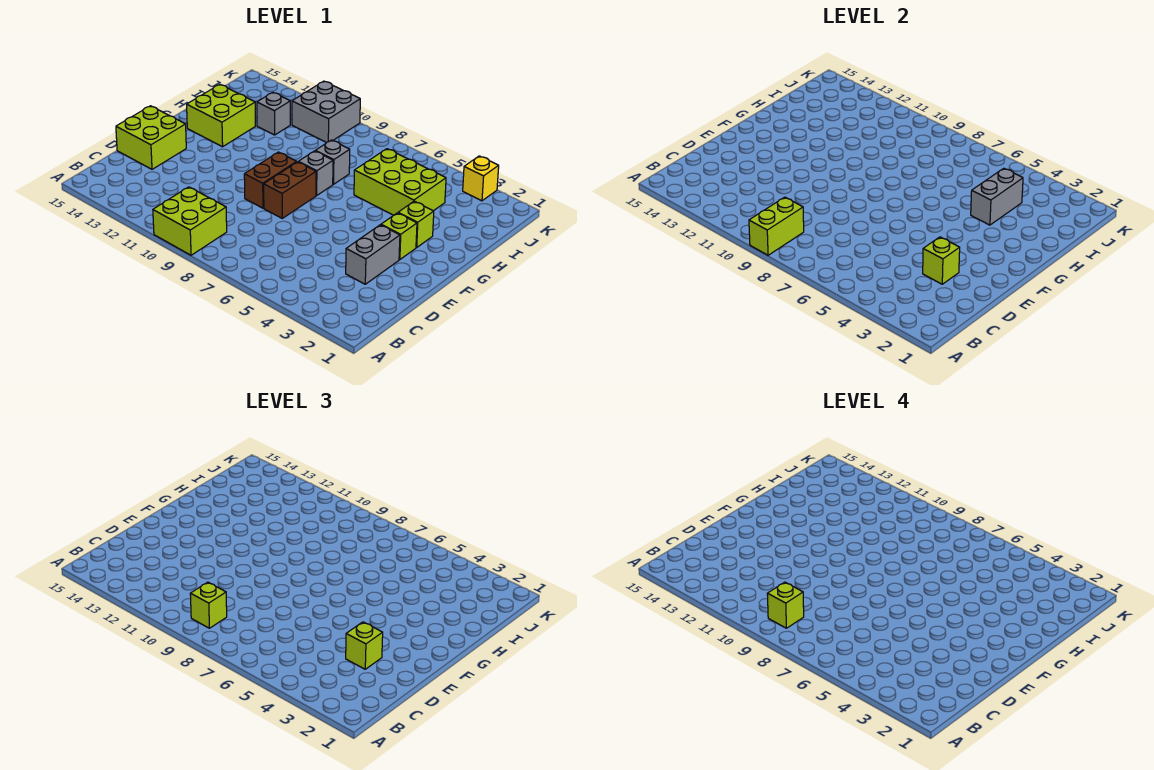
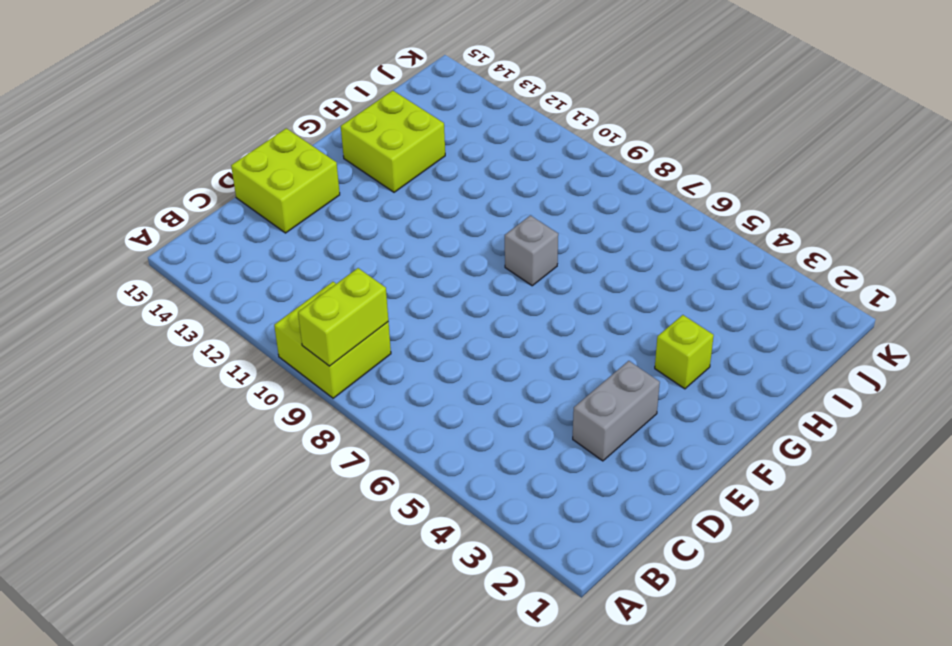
none -> brown 1x2 brick [264,162,316,218]
none -> brown 1x2 brick [244,152,297,208]
none -> lime 1x1 brick [381,213,417,260]

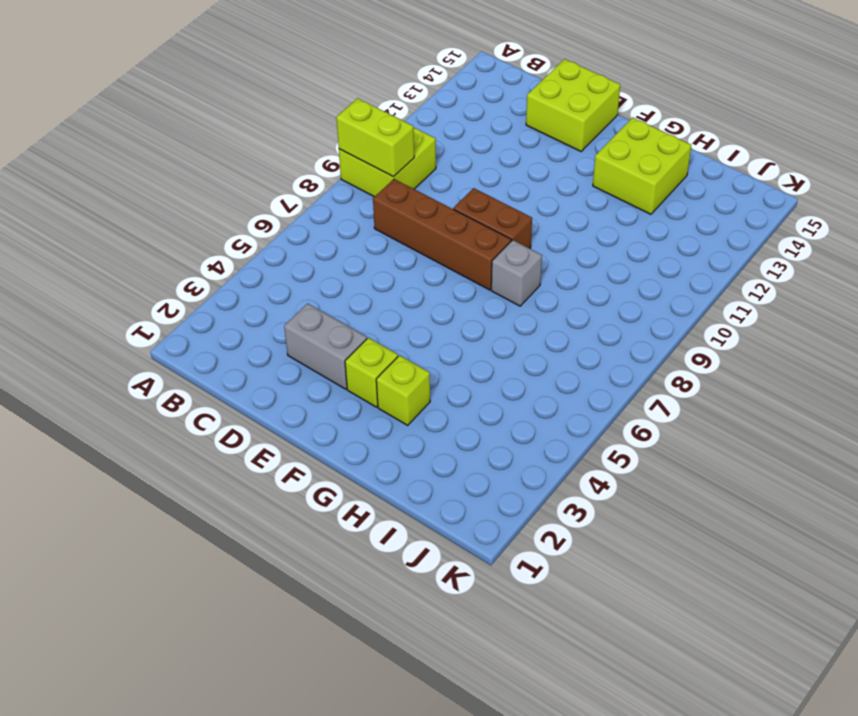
brown 1x4 brick [373,179,511,290] -> brown 1x2 brick [264,162,316,218]
none -> lime 2x3 brick [354,149,446,215]
none -> grey 1x1 brick [316,140,350,184]
none -> grey 1x1 brick [257,92,290,135]

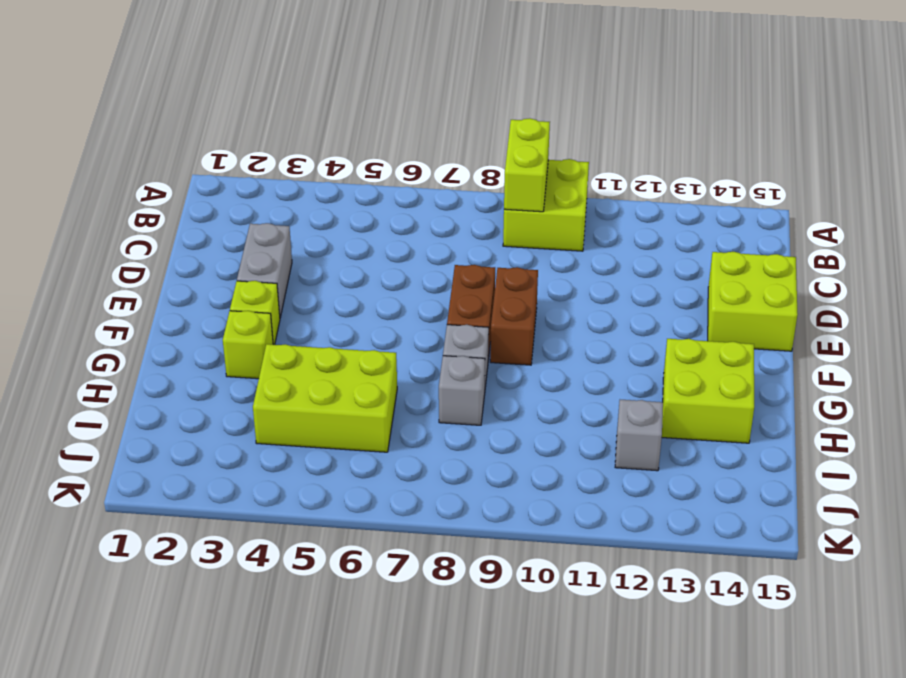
none -> grey 2x2 brick [292,81,360,143]
none -> yellow 1x1 brick [463,156,499,201]
none -> lime 1x1 brick [923,237,960,284]

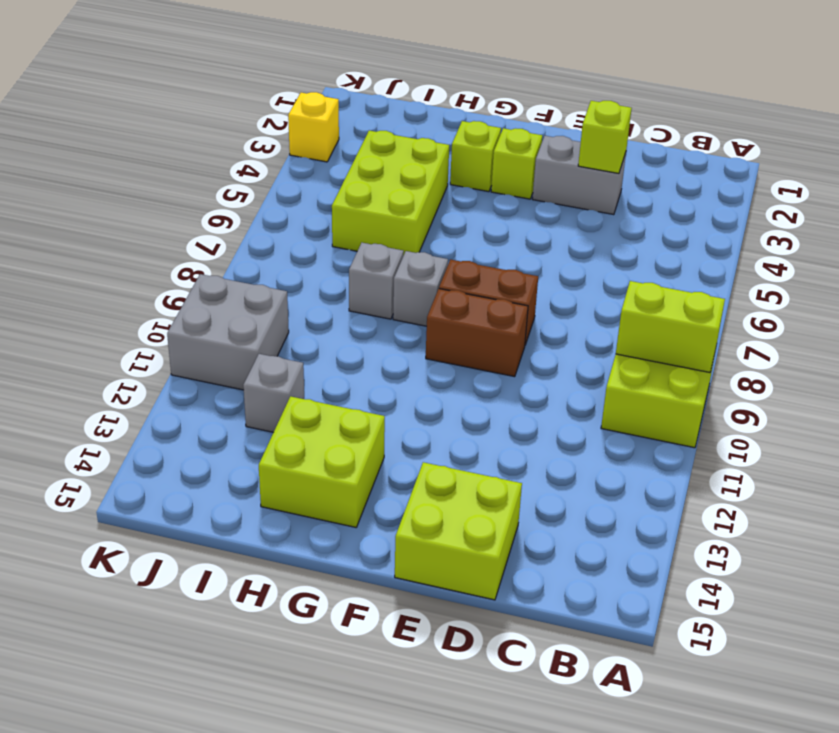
none -> grey 1x2 brick [971,168,1023,225]
none -> lime 1x1 brick [190,582,227,628]
none -> lime 1x1 brick [346,622,383,669]

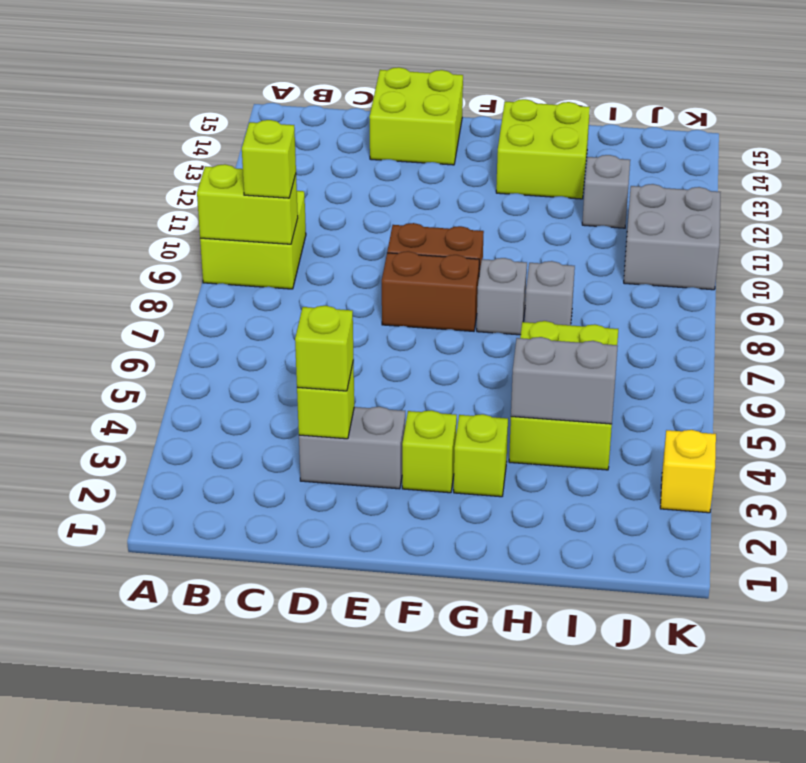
none -> lime 1x1 brick [767,582,804,628]

